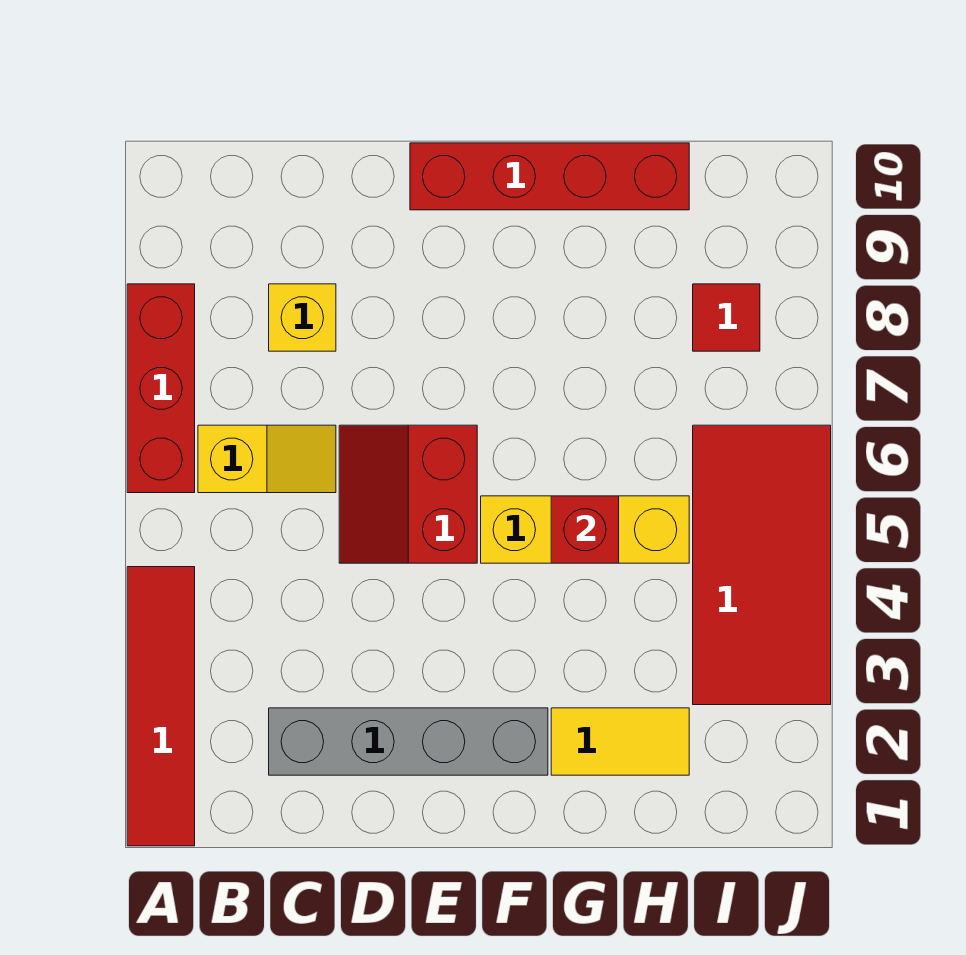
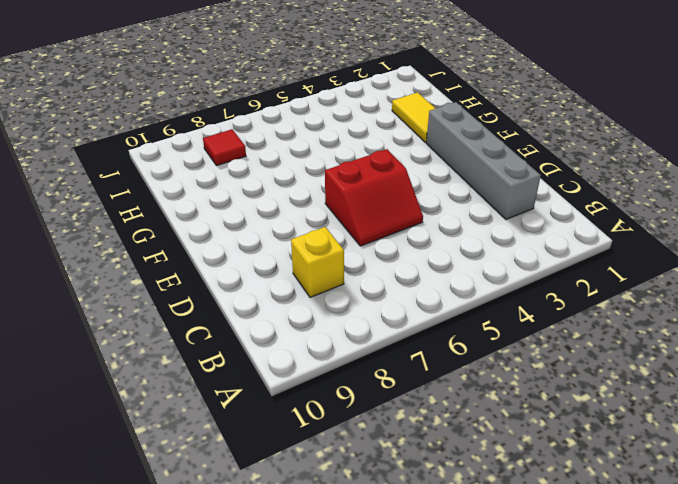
none -> red 1x4 tile [127,567,195,846]
none -> red 1x3 brick [127,284,195,493]
none -> yellow 1x2 slope [198,425,336,493]

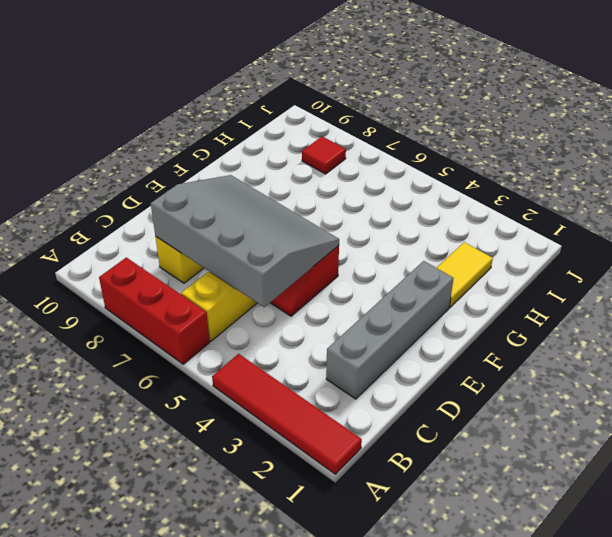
grey 3x4 slope [151,175,339,307] -> none
none -> red 1x4 brick [410,143,689,210]
none -> yellow 1x3 brick [481,496,689,563]
none -> red 2x4 tile [693,425,831,705]

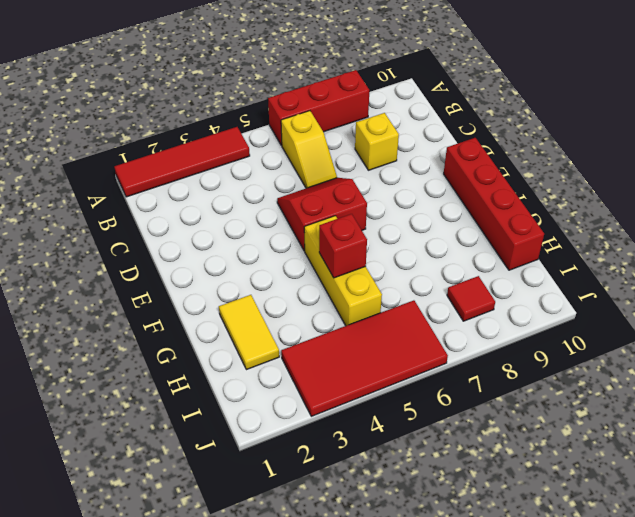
none -> grey 1x4 brick [269,708,548,775]

